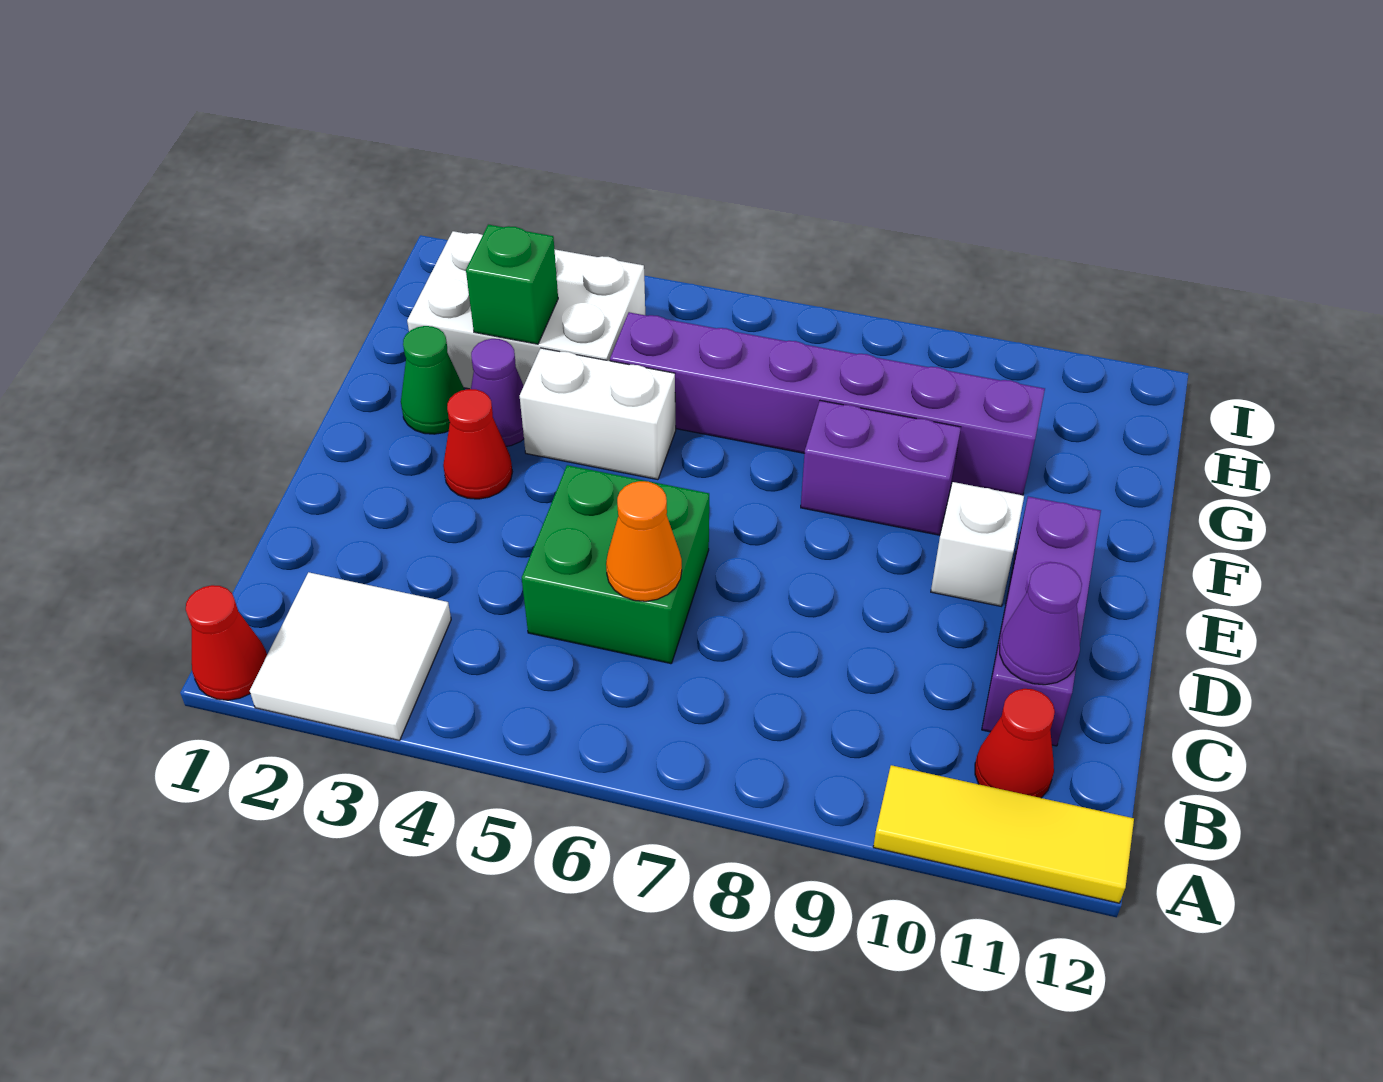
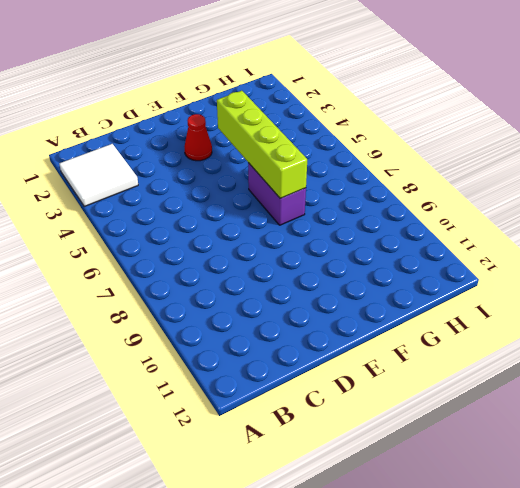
lime 1x4 brick [217,91,307,198] -> none
purple 1x2 brick [248,163,306,225] -> purple 1x2 brick moved to [801,401,961,535]
none -> red 1x1 cone [186,585,267,700]
none -> yellow 1x3 tile [873,765,1134,903]
none -> red 1x1 cone [975,689,1055,798]

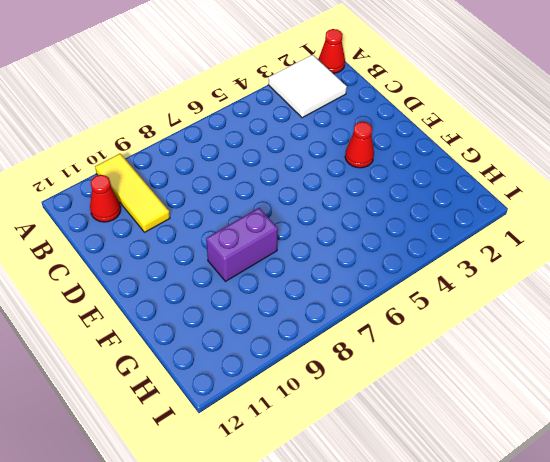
yellow 1x3 tile [95,154,170,232] -> yellow 1x3 tile turned to [873,765,1134,903]
none -> green 2x2 brick [522,465,709,664]
none -> purple 1x3 brick [982,497,1101,746]
none -> white 1x1 brick [931,482,1024,606]

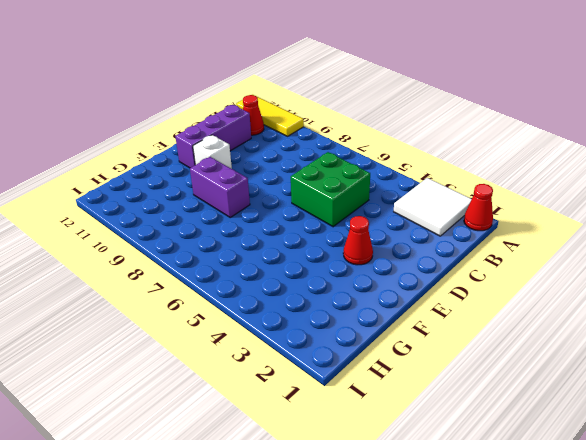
none -> green 1x1 cone [401,326,465,434]
none -> purple 1x1 cone [471,339,524,446]
none -> white 1x2 brick [520,348,676,480]

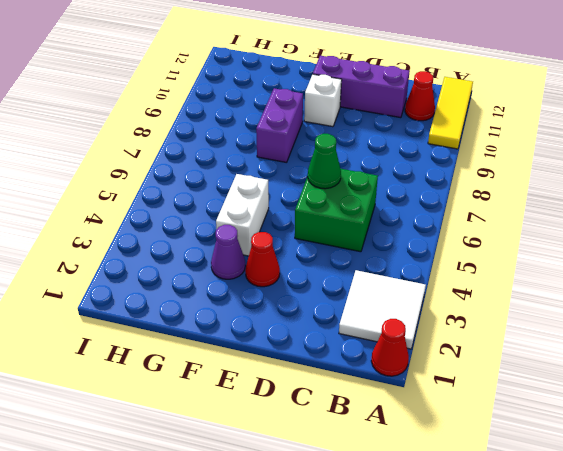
green 1x1 cone [308,134,341,189] -> green 1x1 cone moved to [401,326,465,434]
none -> white 2x3 brick [407,231,645,389]
none -> purple 1x6 brick [610,312,1045,495]
none -> orange 1x1 cone [606,481,682,601]

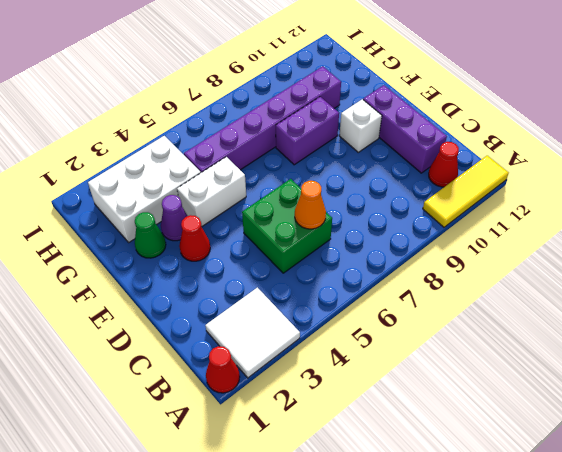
none -> purple 1x1 cone [1000,562,1082,685]
none -> green 1x1 brick [466,225,558,344]

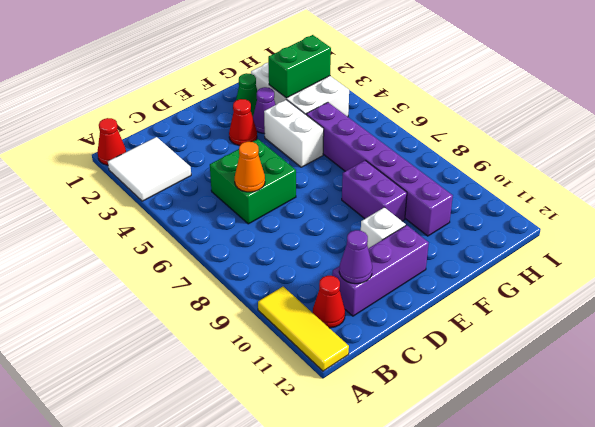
green 1x2 brick [268,35,331,98] -> green 1x1 brick [466,225,558,344]

